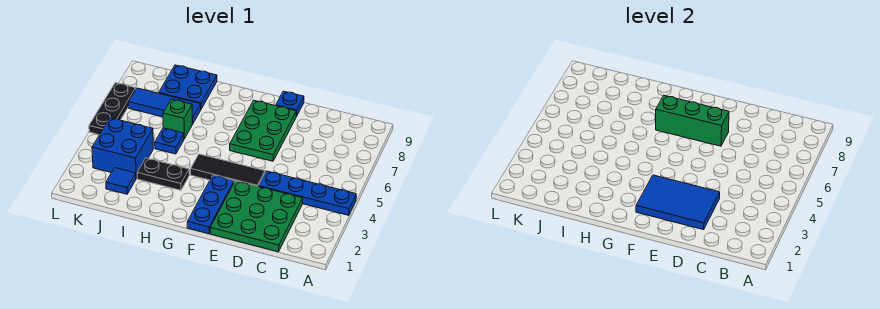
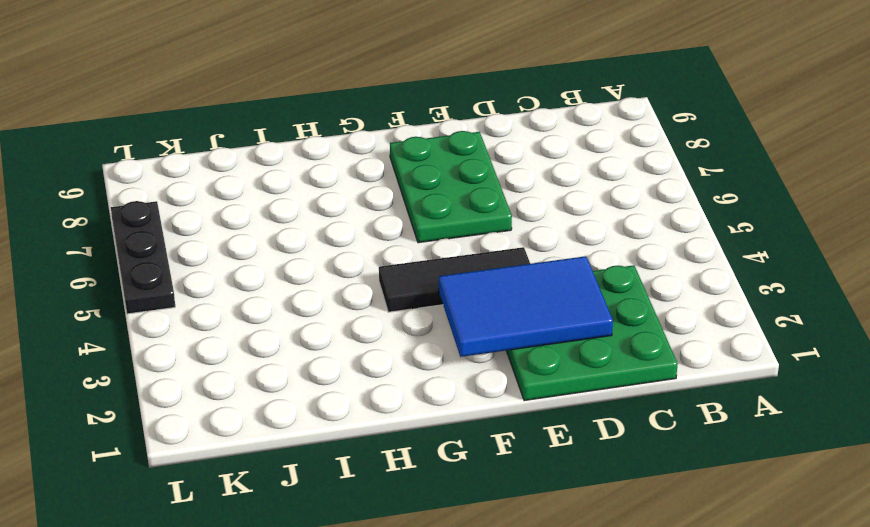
none -> blue 1x4 plate [258,171,356,215]
none -> blue 1x1 plate [276,91,304,116]
none -> blue 1x3 plate [187,175,234,234]

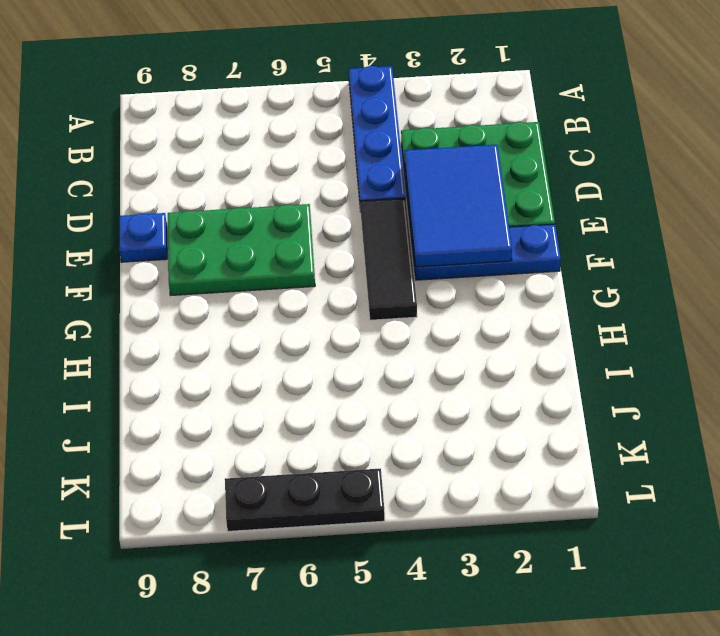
none -> black 1x2 plate [137,158,189,190]
none -> blue 1x1 plate [155,128,184,154]
none -> green 1x1 brick [163,99,192,139]

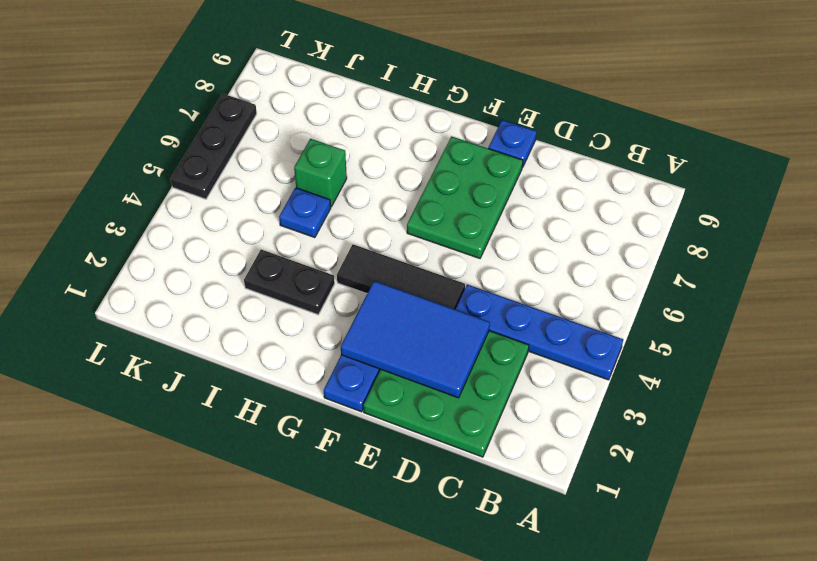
none -> blue 1x3 tile [128,88,201,124]
none -> blue 2x2 plate [159,65,217,109]
none -> blue 1x1 tile [106,168,136,194]

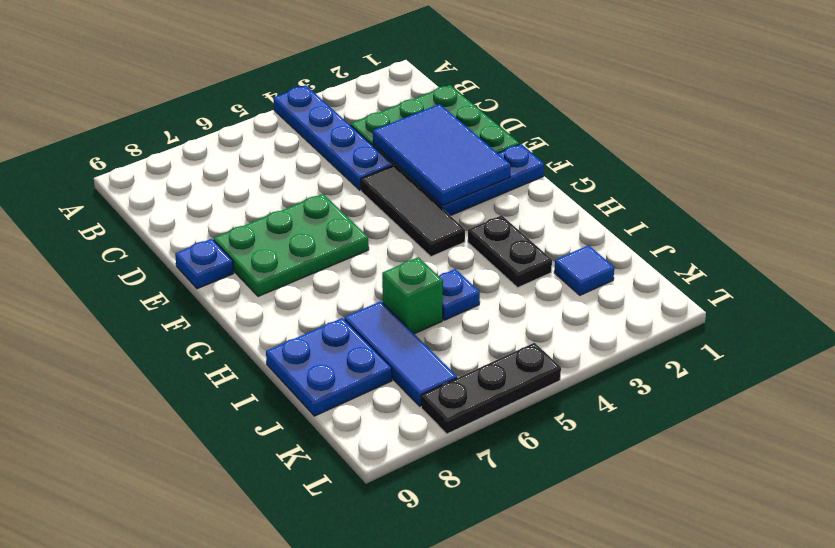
none -> blue 2x2 brick [92,118,153,178]
none -> green 1x3 brick [656,95,729,146]

